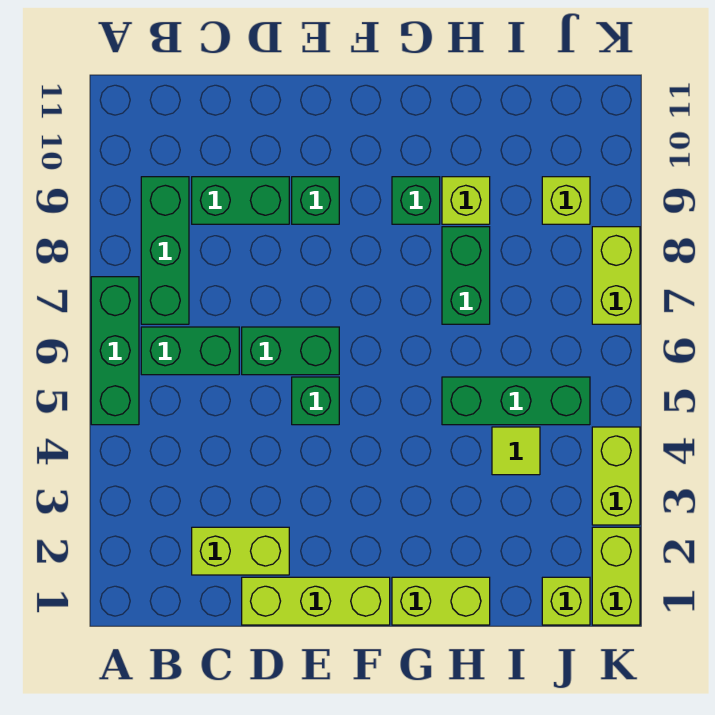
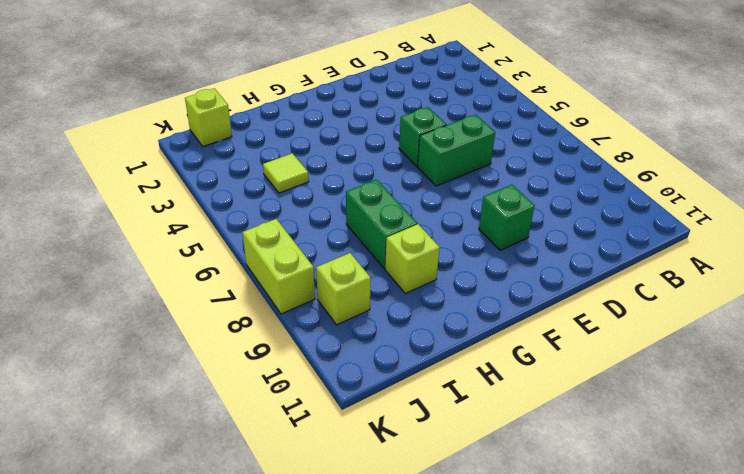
none -> green 1x3 brick [91,277,139,425]
none -> green 1x2 brick [141,327,239,375]
none -> green 1x3 brick [141,177,189,324]

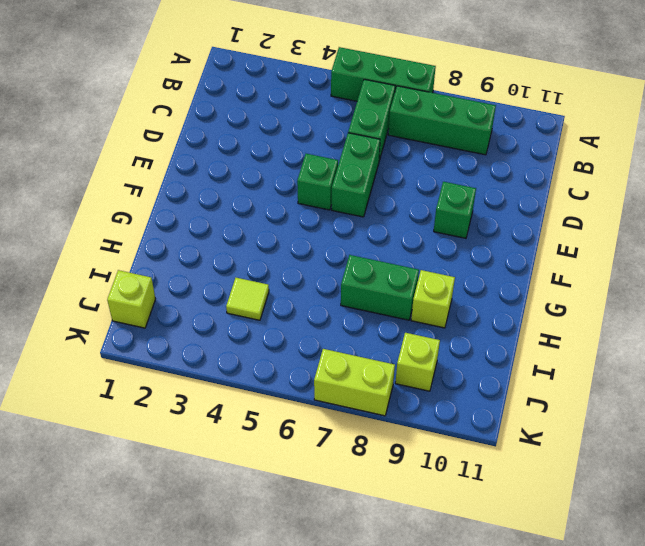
none -> lime 1x2 brick [192,527,289,575]
none -> green 1x2 brick [192,177,289,224]
none -> lime 1x3 brick [242,577,390,625]

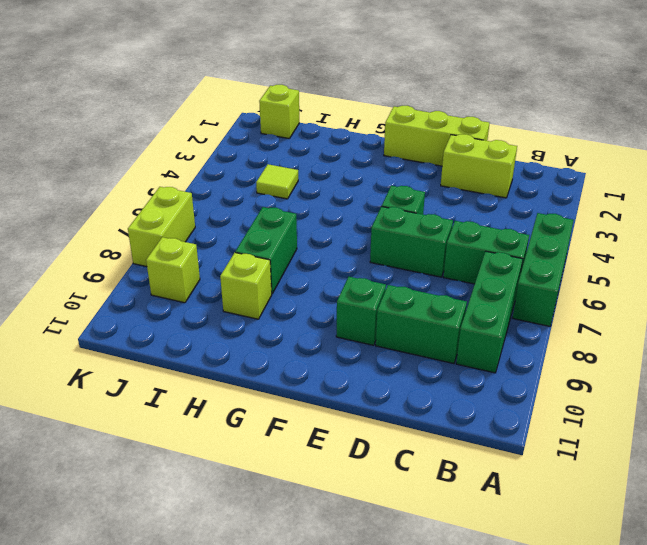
none -> lime 1x2 brick [392,577,490,625]
none -> green 1x1 brick [392,177,440,224]
none -> green 1x3 brick [442,377,590,425]

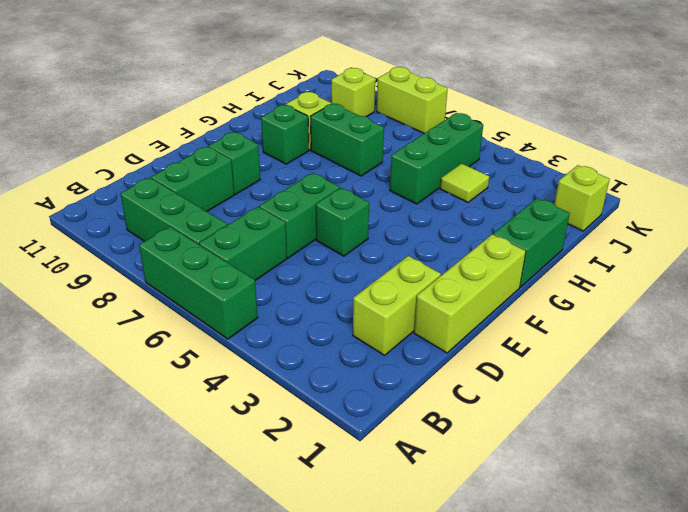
green 1x2 brick [493,198,570,287] -> lime 1x2 brick [392,577,490,625]
none -> lime 1x2 brick [592,527,640,625]
none -> lime 1x2 brick [592,427,640,525]

